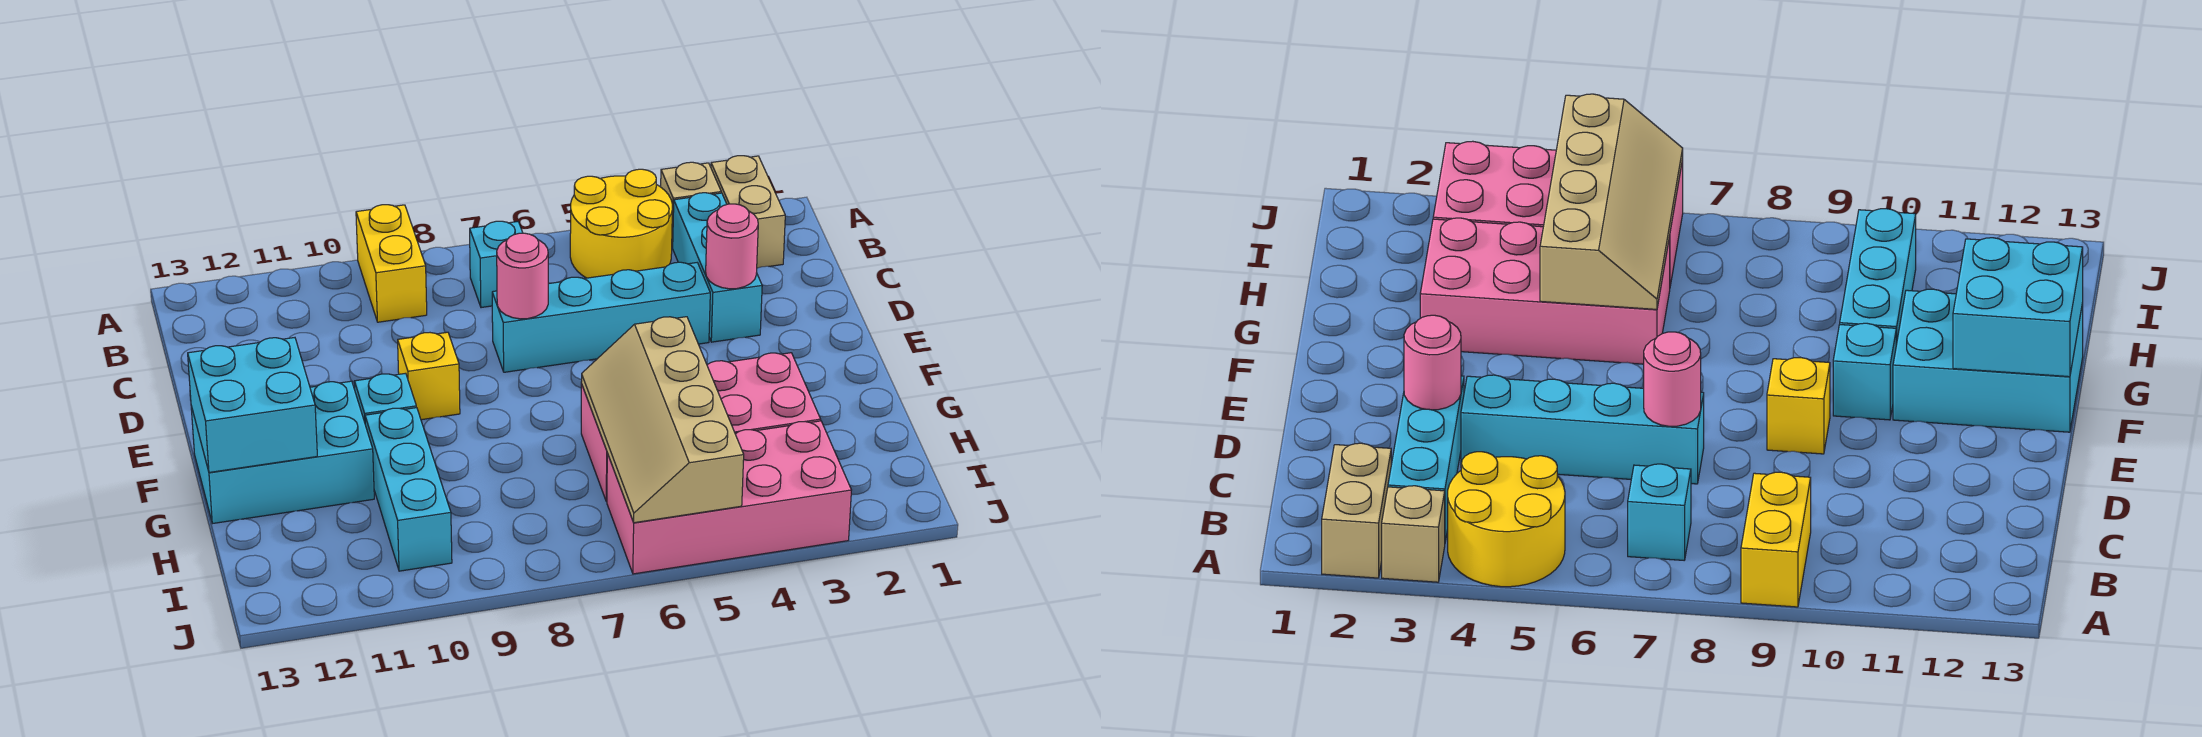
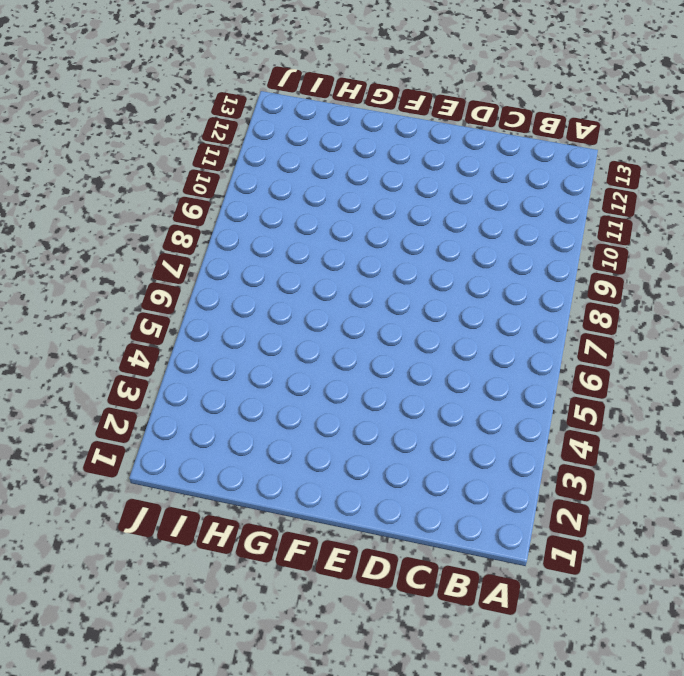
none -> tan 1x2 brick [711,156,785,268]
none -> tan 1x1 brick [661,162,721,247]
none -> yellow 2x2 round brick [570,169,672,278]

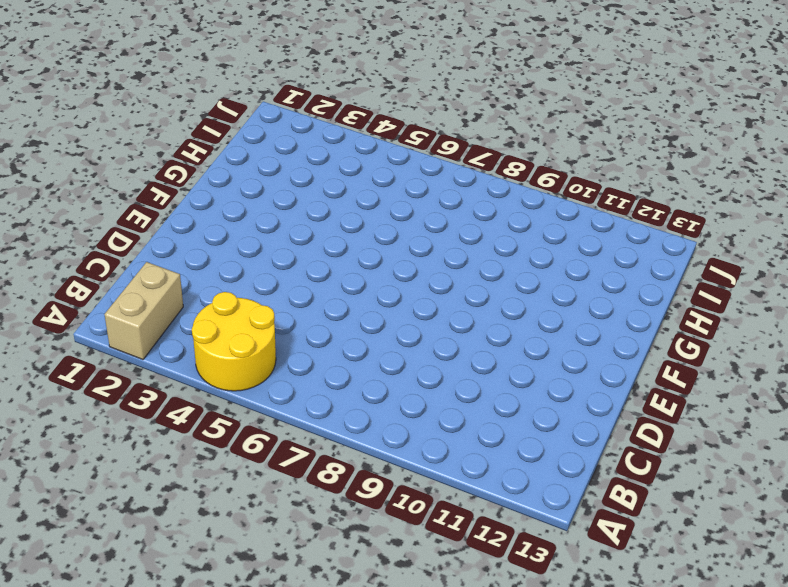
none -> tan 1x1 brick [661,162,721,247]
none -> yellow 1x2 brick [356,205,427,322]
none -> cyan 1x3 brick [673,193,762,342]

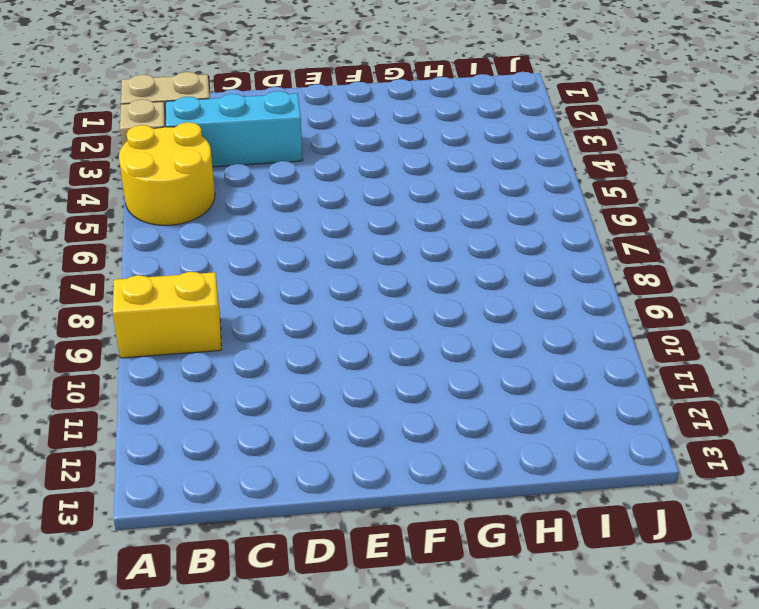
none -> cyan 1x1 brick [470,221,523,308]
none -> cyan 1x4 brick [492,262,710,372]
none -> yellow 1x1 brick [398,332,460,420]

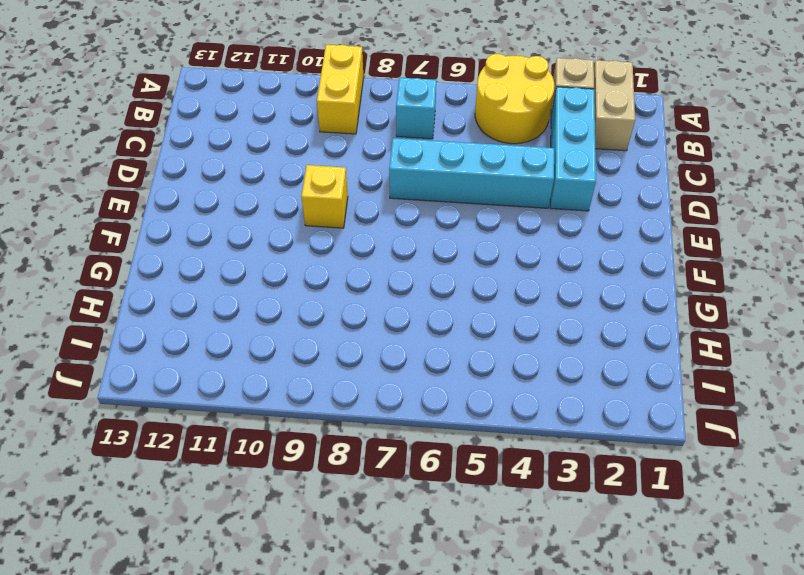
none -> cyan 1x1 brick [355,373,416,422]
none -> cyan 2x3 brick [191,381,374,523]
none -> pink 2x4 brick [581,353,821,502]

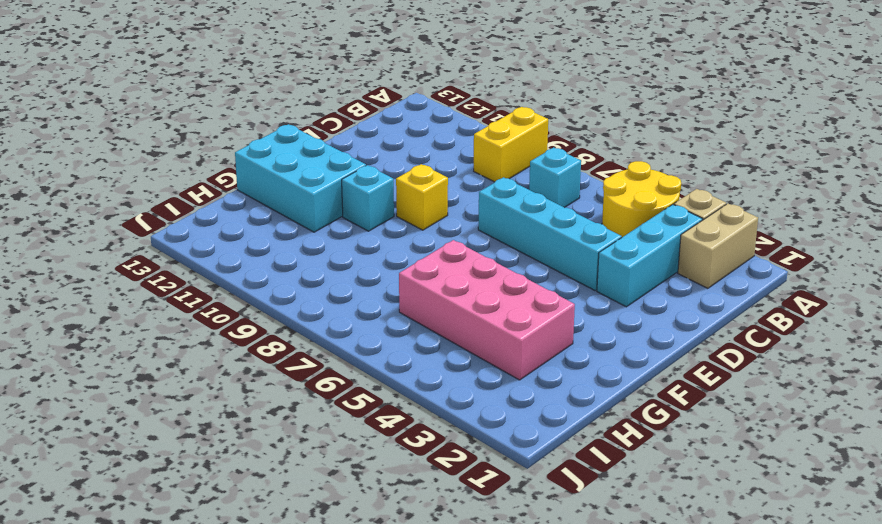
none -> cyan 1x3 brick [365,408,452,571]
none -> pink 2x4 brick [607,421,851,574]
none -> pink 1x1 round brick [706,204,758,289]

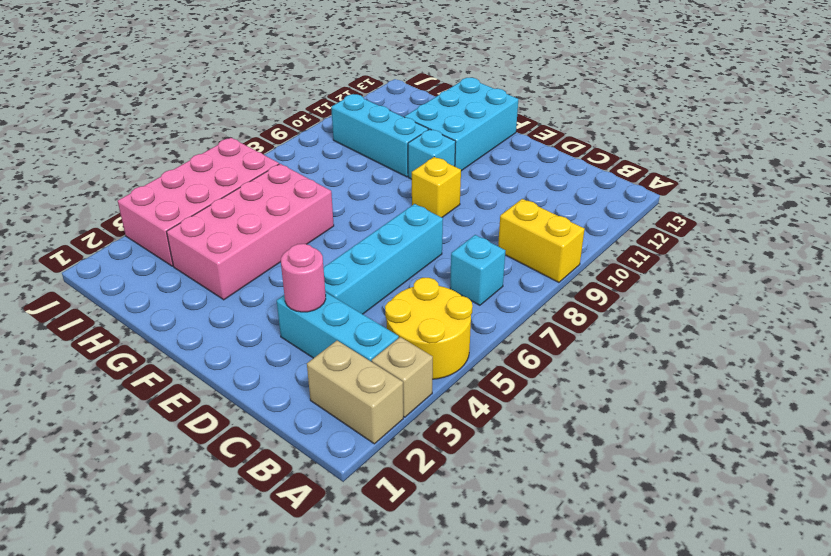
none -> pink 1x1 round brick [497,233,548,319]
none -> cyan 2x2 brick [188,338,317,472]
none -> tan 2x4 slope [581,317,744,523]

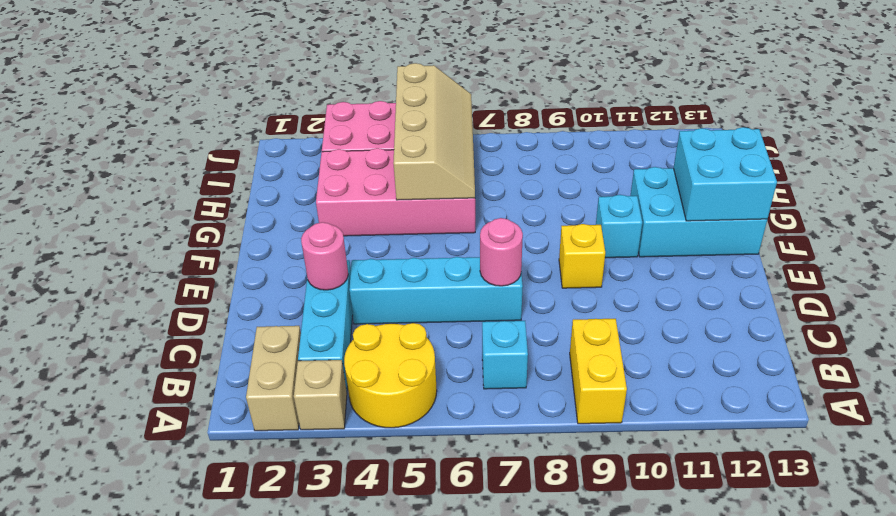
none -> cyan 1x3 brick [365,408,452,571]

